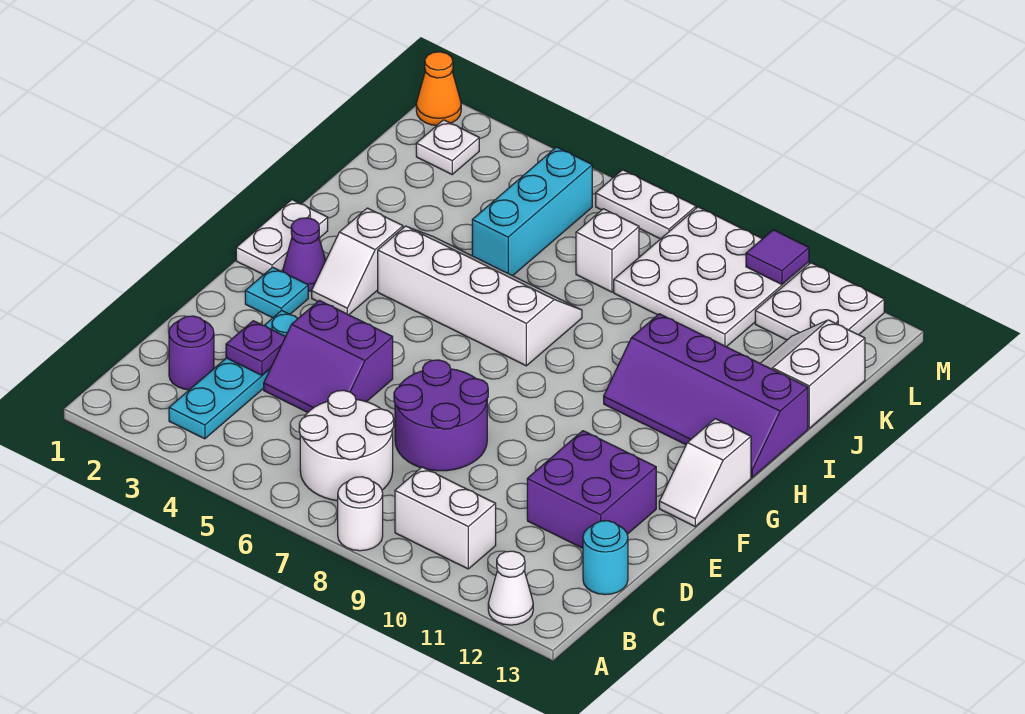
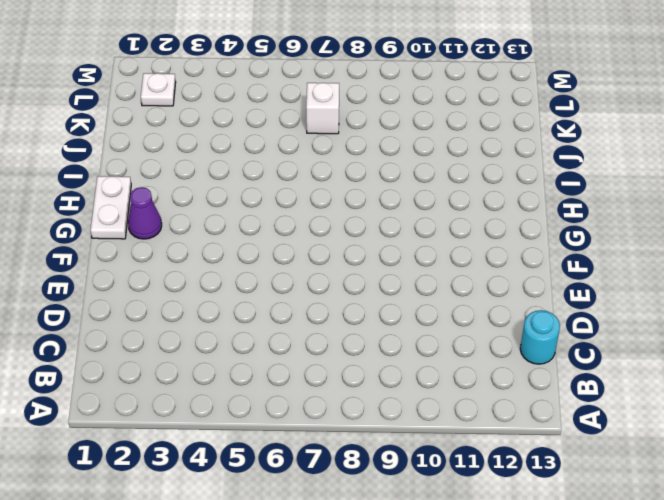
none -> white 1x1 round brick [338,477,383,551]
none -> white 1x1 cone [488,551,533,625]
none -> cyan 1x4 plate [169,310,298,439]

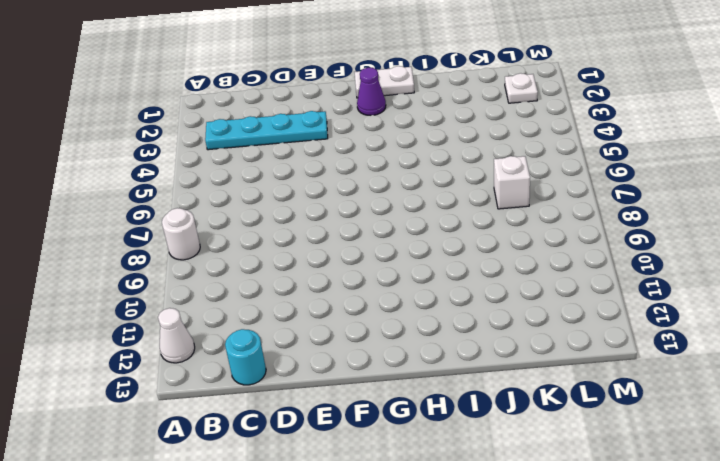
none -> white 2x2 round brick [299,390,394,501]
none -> white 1x2 brick [395,467,496,569]
none -> purple 1x1 round brick [169,316,214,390]

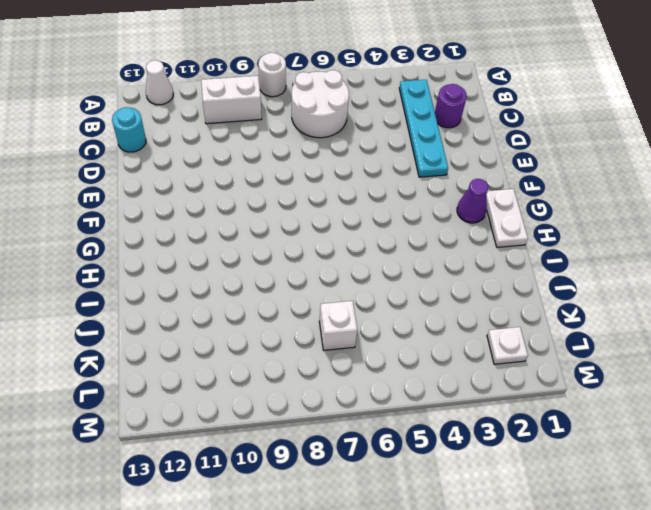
none -> purple 2x2 slope [264,300,393,412]
none -> purple 2x2 round brick [394,360,488,471]
none -> purple 2x2 brick [527,431,656,548]

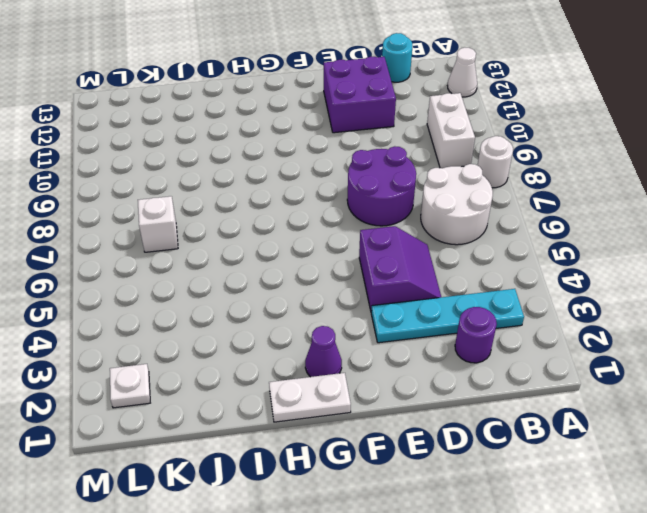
none -> cyan 1x1 plate [245,267,308,318]
none -> white 1x2 slope [659,419,751,526]
none -> white 1x2 slope [312,208,403,315]

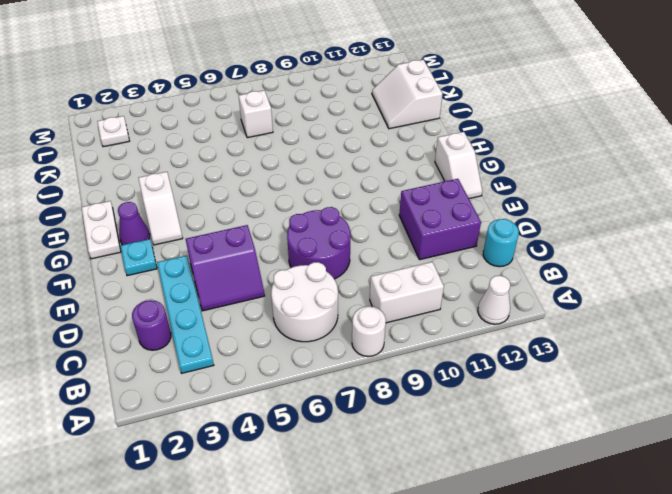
none -> white 2x4 slope [378,226,582,366]
none -> purple 2x4 slope [604,314,808,477]
none -> cyan 1x3 brick [472,147,592,276]

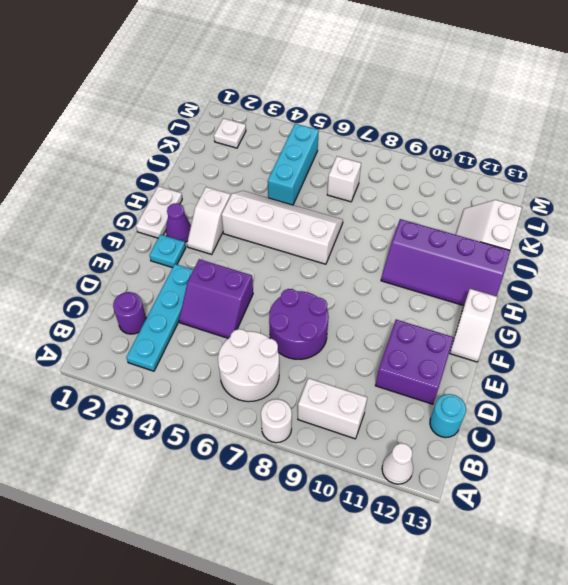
none -> white 3x3 plate [614,207,809,347]
none -> white 2x2 plate [755,263,884,340]
none -> orange 1x1 cone [416,52,461,125]

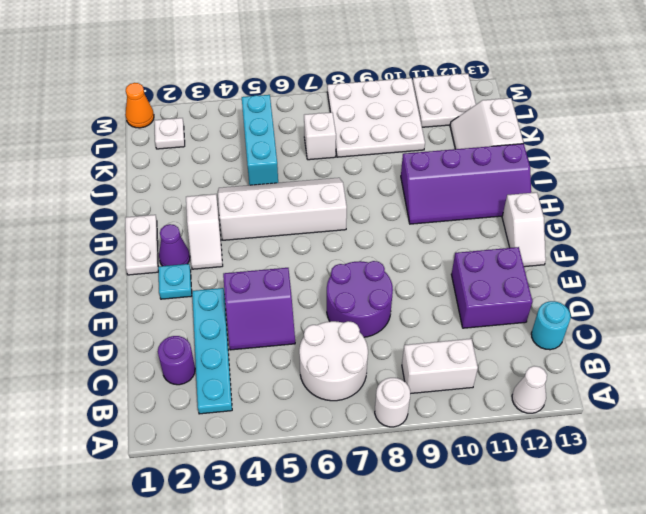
none -> white 1x2 plate [596,170,696,239]
none -> purple 1x1 plate [226,321,285,375]
none -> purple 1x1 tile [746,230,809,284]

